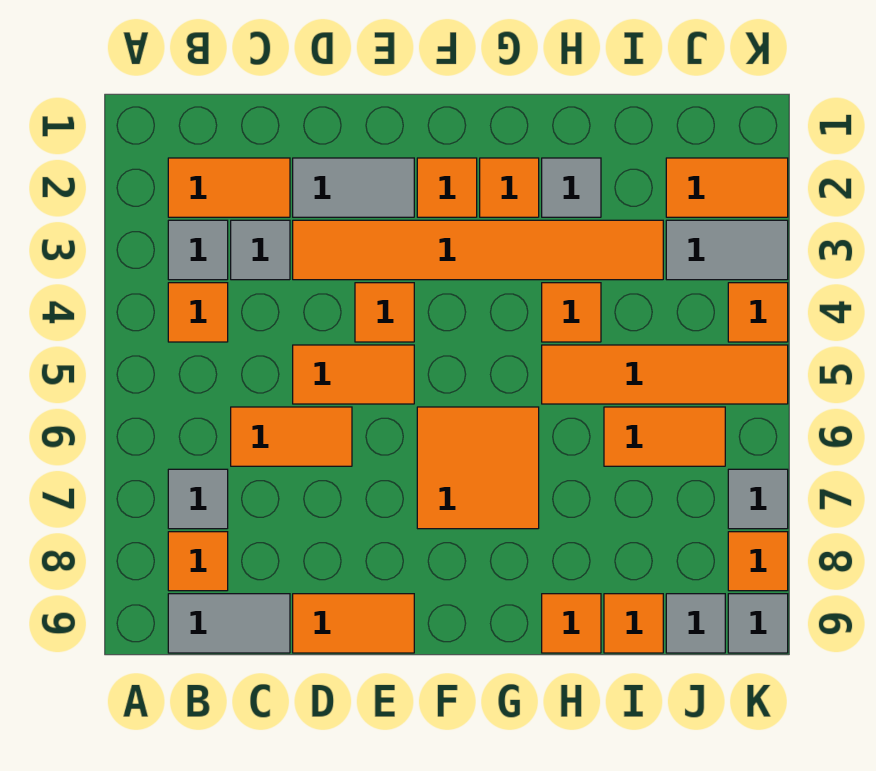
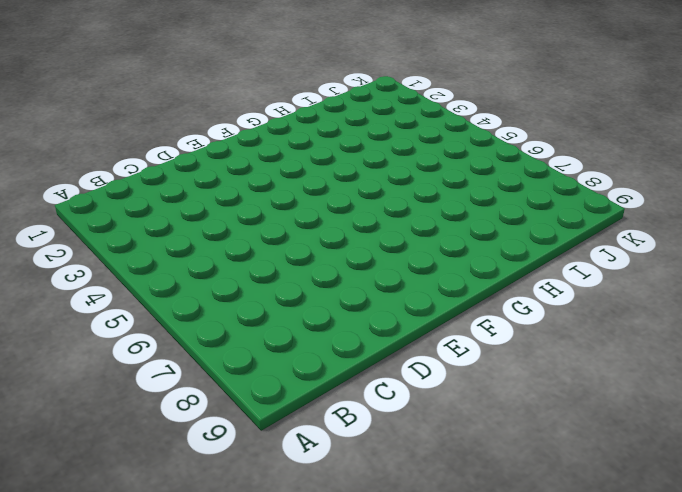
none -> orange 1x2 tile [168,158,290,217]
none -> grey 1x1 tile [168,220,228,280]
none -> orange 1x1 tile [168,283,228,342]

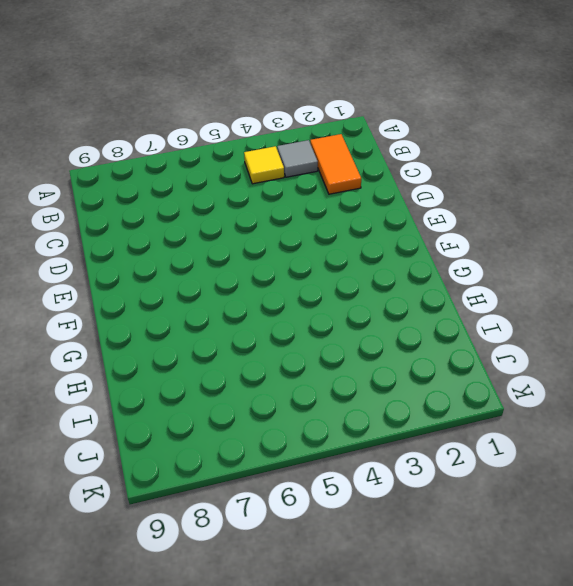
yellow 1x1 tile [244,146,284,184] -> orange 1x1 tile [168,283,228,342]
none -> grey 1x1 tile [168,469,228,529]
none -> orange 1x1 tile [168,532,228,591]
none -> grey 1x2 tile [168,594,290,653]

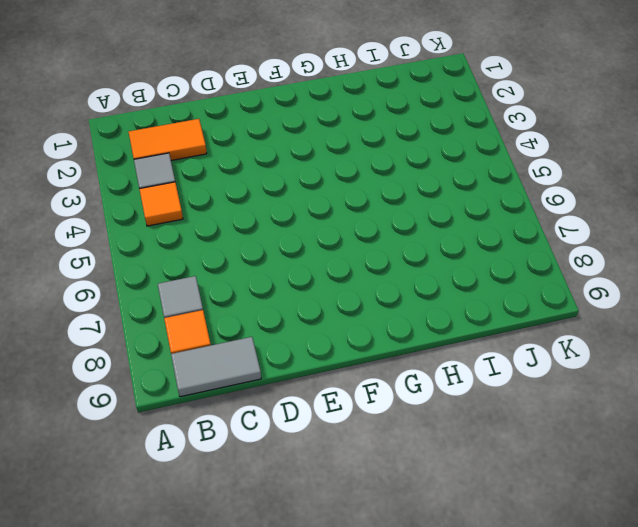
none -> grey 1x1 tile [231,220,290,280]
none -> orange 1x2 tile [231,407,352,466]
none -> grey 1x2 tile [293,158,414,217]

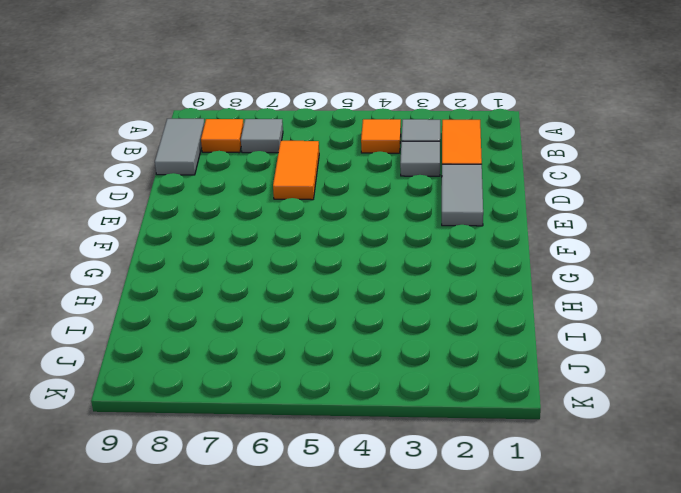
none -> orange 1x6 tile [293,220,663,280]
none -> orange 1x2 tile [293,345,414,404]
none -> orange 1x2 tile [293,594,414,653]

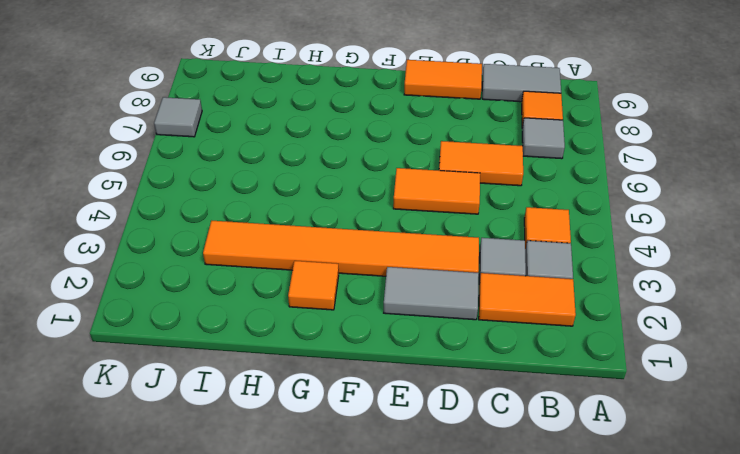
none -> orange 1x1 tile [355,283,414,342]
none -> orange 1x1 tile [417,158,477,217]
none -> orange 2x2 tile [417,407,539,529]

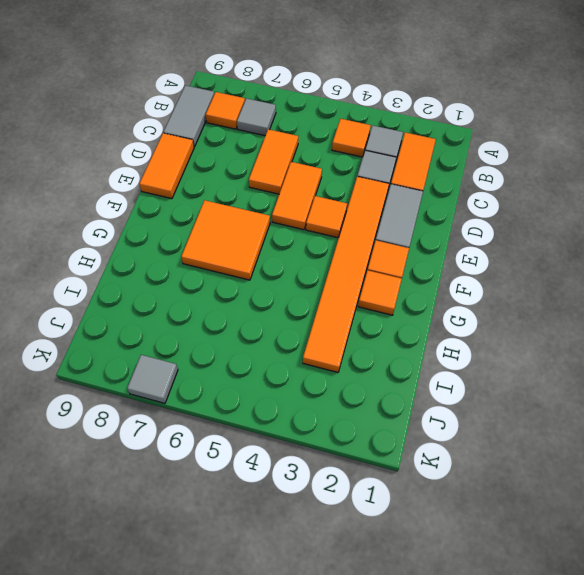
none -> grey 1x1 tile [542,158,601,217]
none -> orange 1x1 tile [542,283,601,342]
none -> orange 1x4 tile [542,345,788,404]

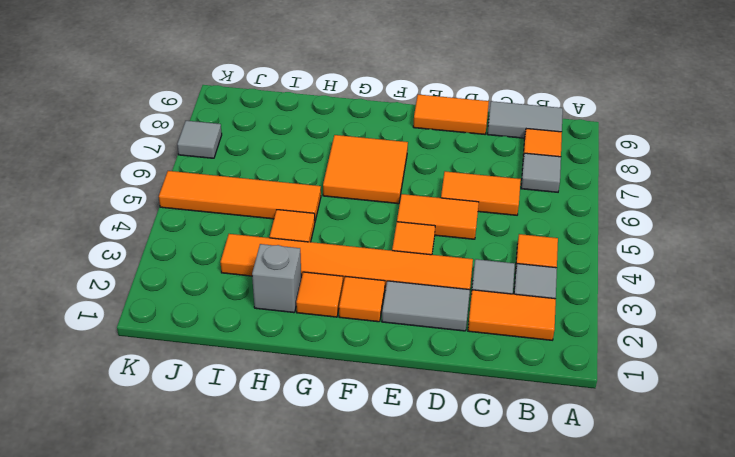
grey 1x1 brick [252,244,301,313] -> grey 1x1 tile [542,158,601,217]
none -> orange 1x1 tile [542,594,601,653]
none -> orange 1x2 tile [604,407,725,466]
none -> orange 1x1 tile [604,594,663,653]

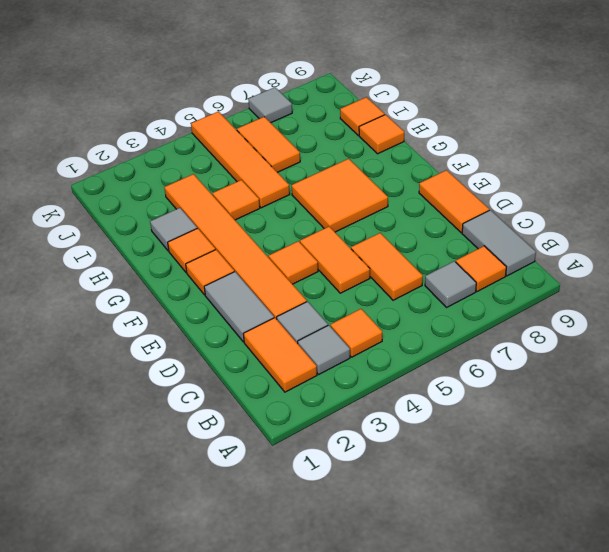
none -> orange 1x2 tile [666,158,788,217]
none -> grey 1x2 tile [666,220,788,280]
none -> grey 1x1 tile [666,594,725,653]

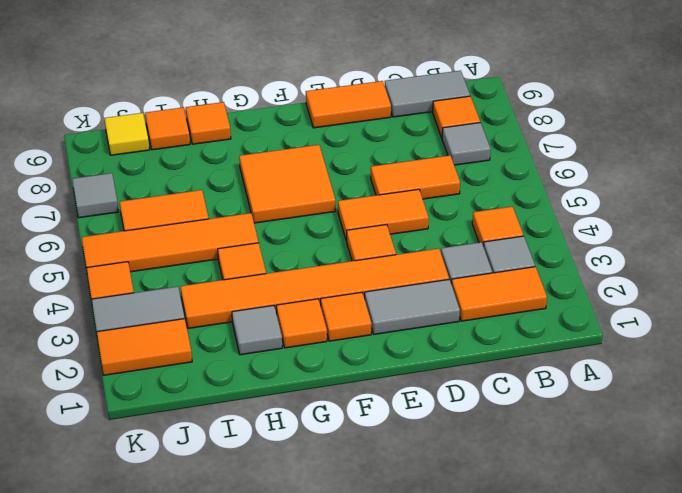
yellow 1x1 tile [104,113,149,155] -> grey 1x1 tile [666,594,725,653]
none -> orange 1x1 tile [728,532,788,591]
none -> grey 1x1 tile [728,594,788,653]

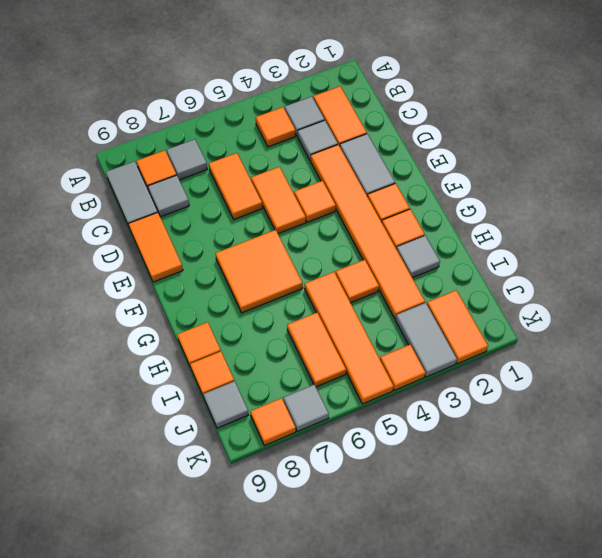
grey 1x1 tile [148,175,189,217] -> grey 1x1 tile moved to [728,594,788,653]

